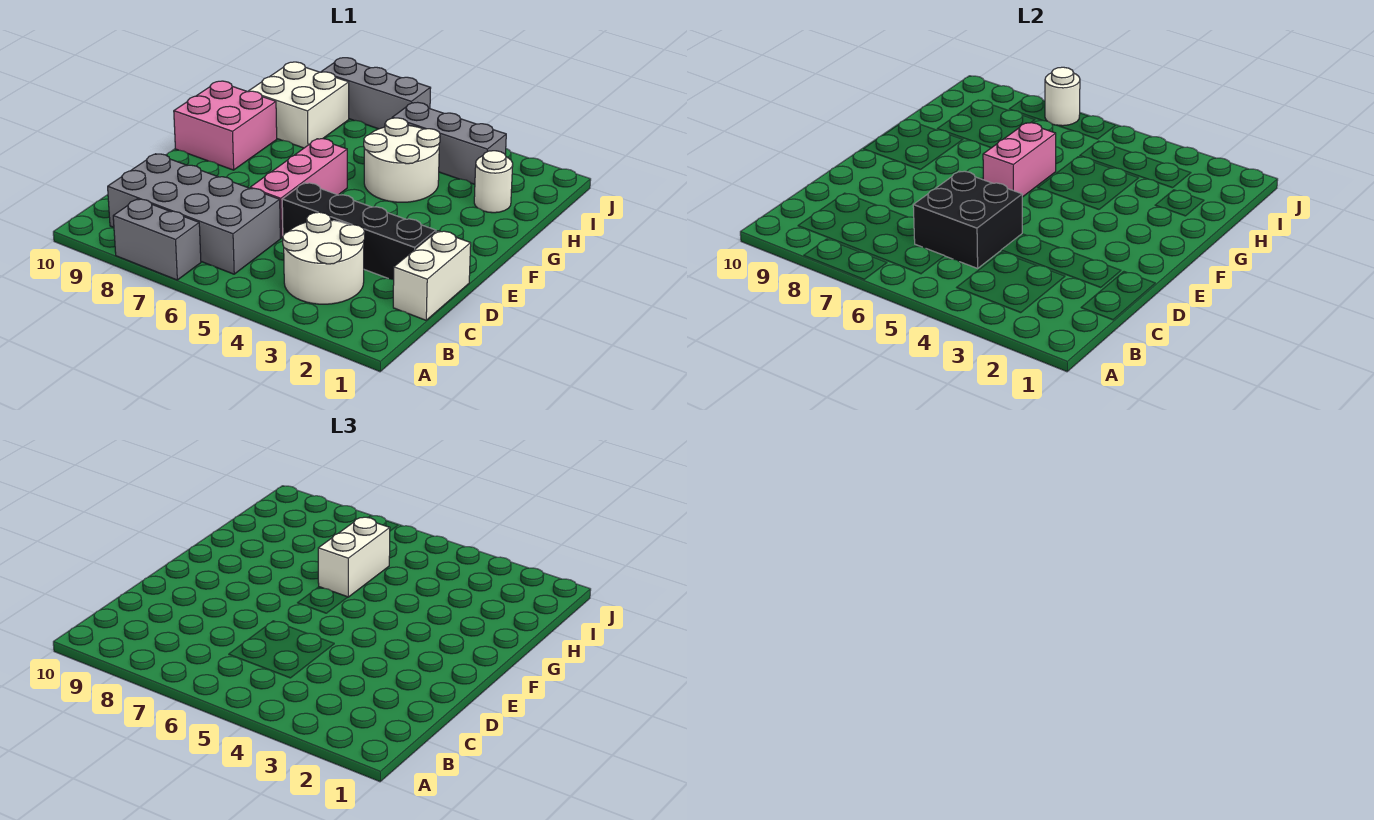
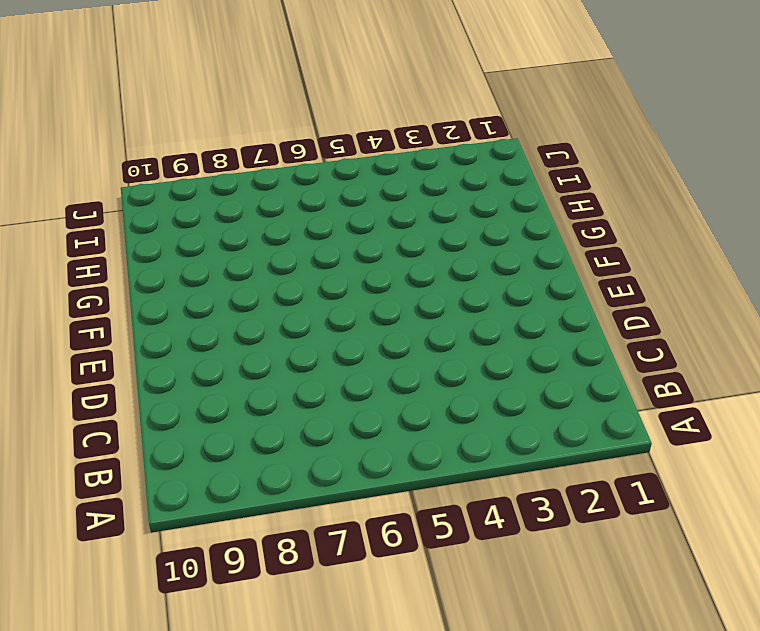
none -> grey 1x2 brick [113,199,201,280]
none -> white 2x2 round brick [283,212,365,304]
none -> grey 2x4 brick [108,154,280,274]

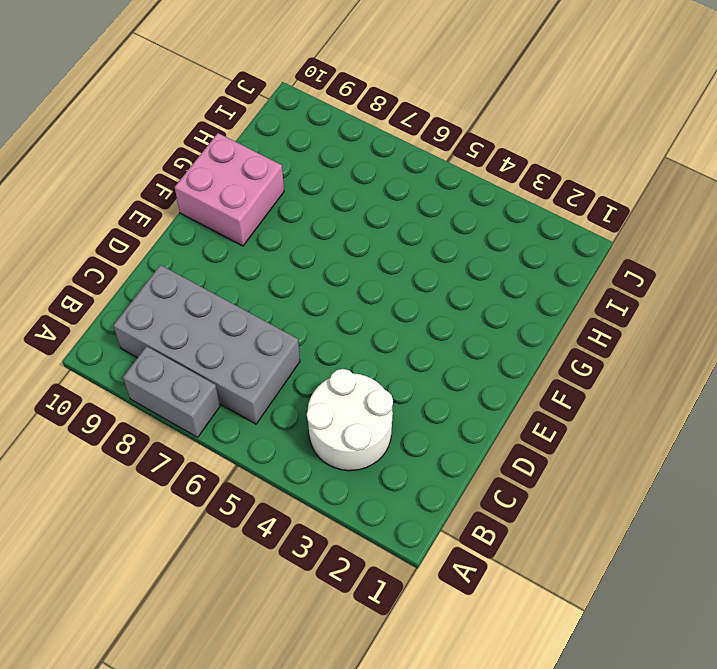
none -> white 1x2 brick [393,231,471,320]
none -> black 1x4 brick [282,183,436,280]
none -> pink 1x3 brick [250,139,347,238]

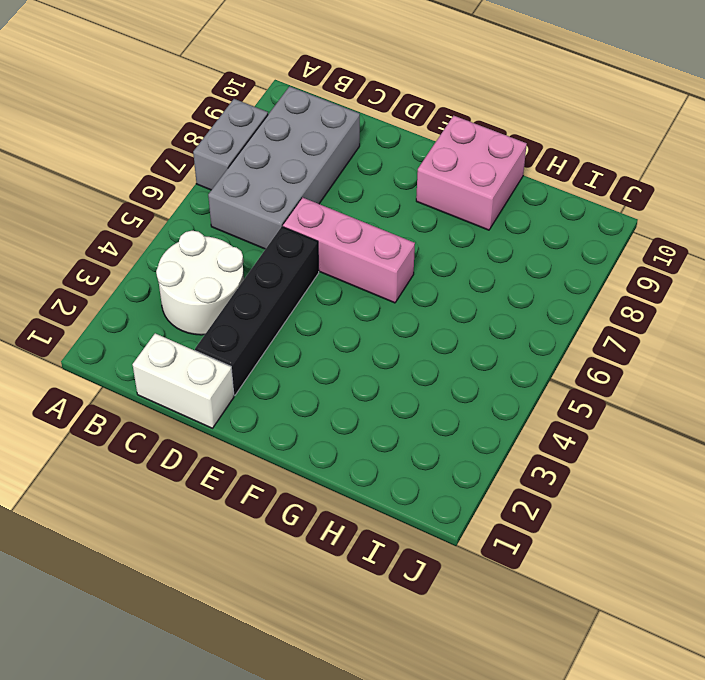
none -> white 2x2 round brick [364,118,440,202]
none -> white 1x1 round brick [474,151,513,213]
none -> white 2x2 brick [249,62,349,148]

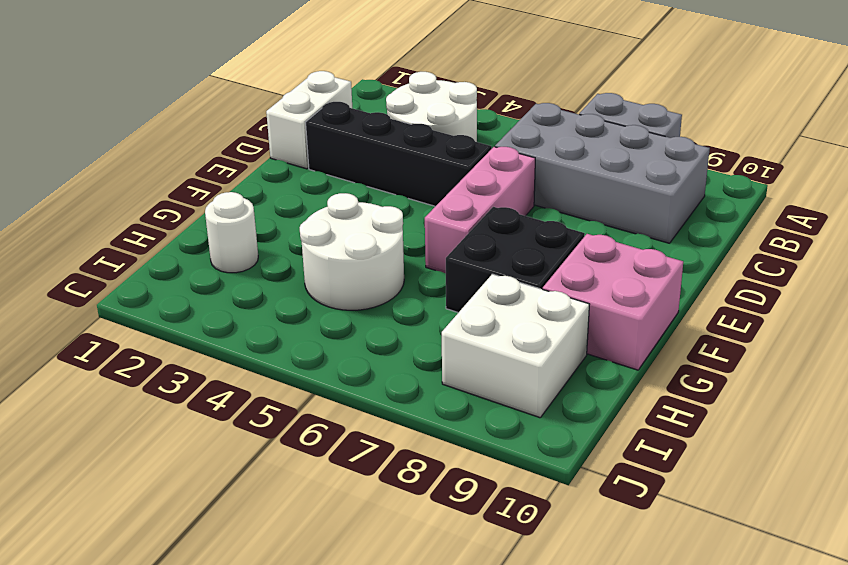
black 2x2 brick [446,207,585,313] -> black 2x2 brick moved to [913,171,1022,268]
none -> grey 1x3 brick [392,102,506,184]
none -> grey 1x3 brick [322,58,431,129]
none -> pink 1x2 brick [983,123,1056,197]

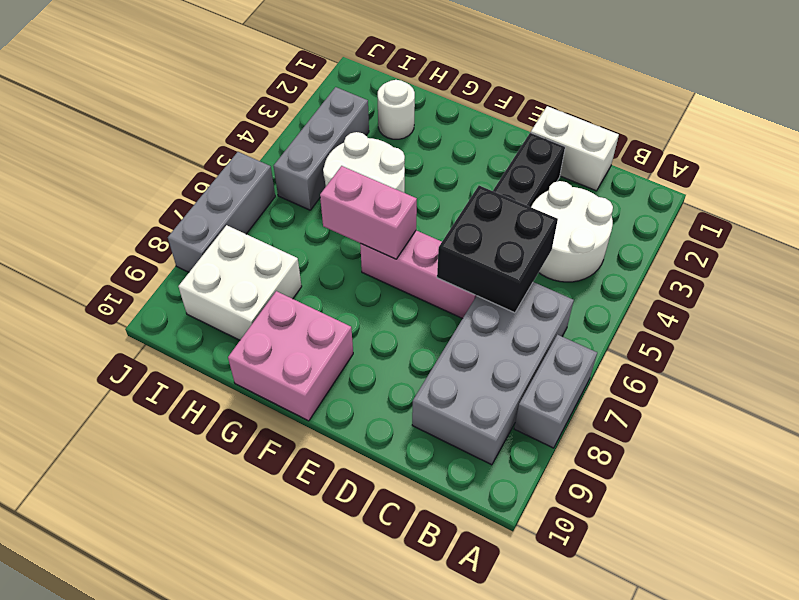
none -> white 1x1 round brick [1045,67,1080,126]
none -> white 1x2 brick [318,517,390,597]

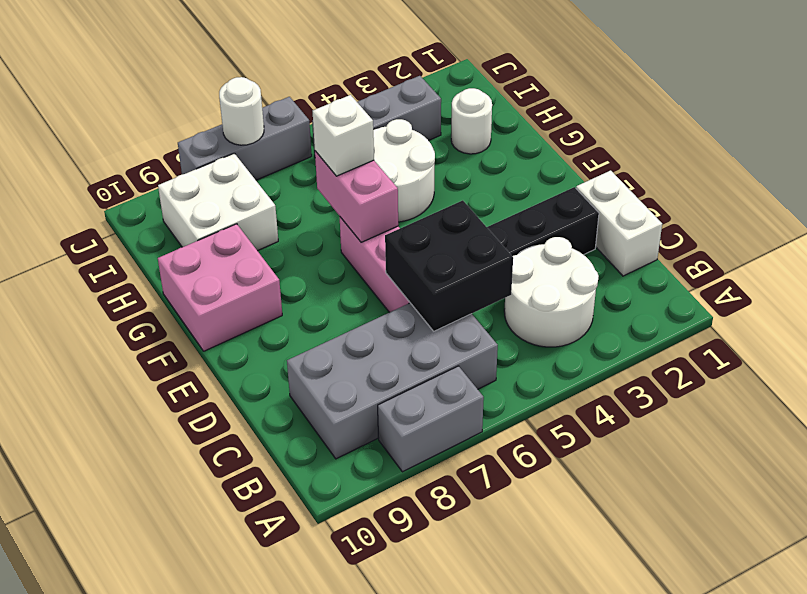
white 1x1 brick [313,95,374,176] -> white 1x2 brick [318,517,390,597]

